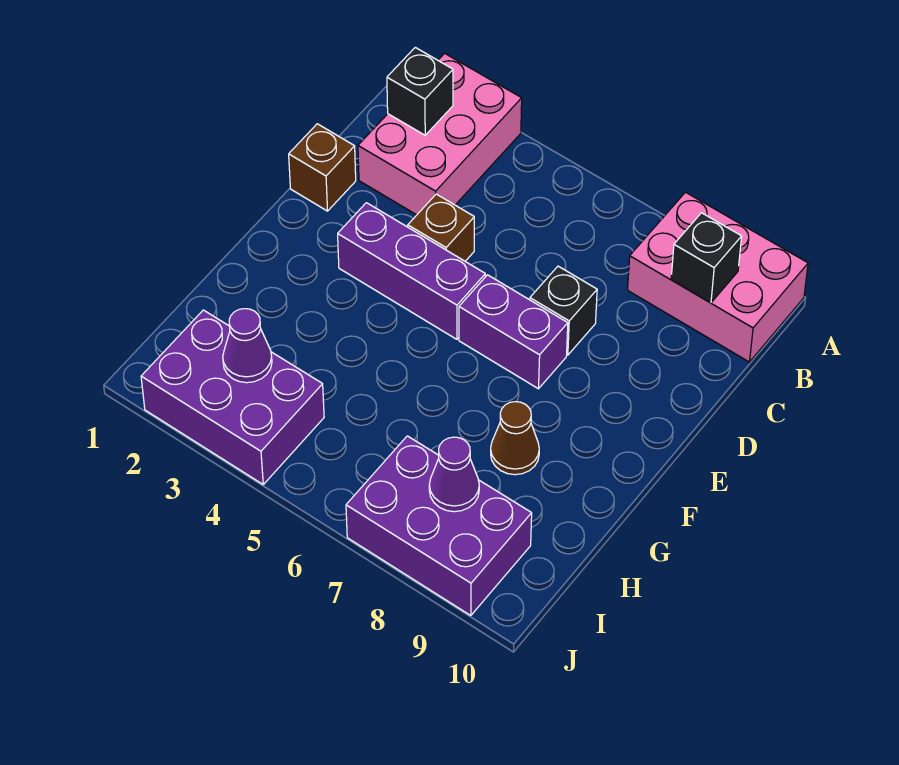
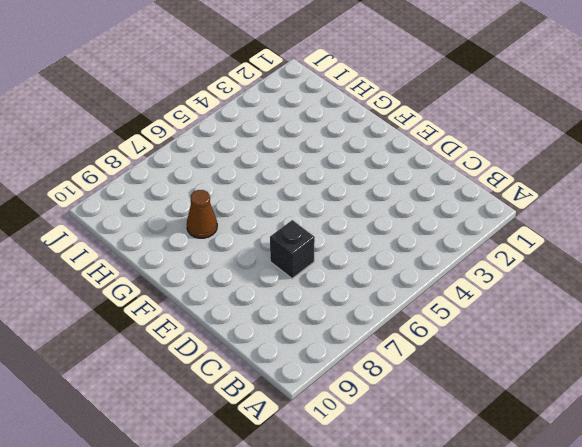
none -> pink 2x3 brick [358,53,522,215]
none -> pink 2x3 brick [628,192,808,362]
none -> brown 1x1 brick [289,124,356,211]

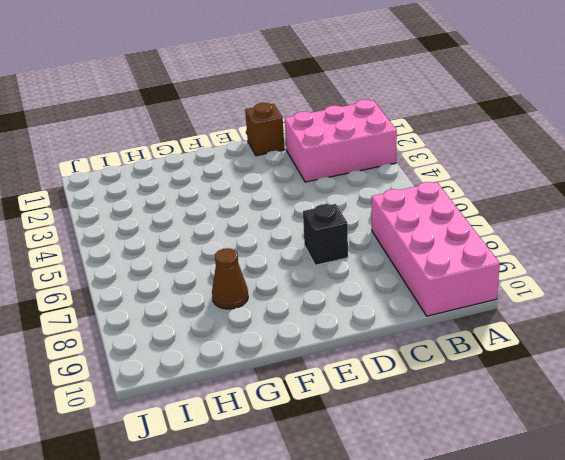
pink 2x4 brick [372,182,500,316] -> pink 2x3 brick [628,192,808,362]
none -> brown 1x1 brick [408,194,474,261]
none -> purple 1x3 brick [338,203,485,339]
none -> purple 1x2 brick [459,275,568,389]

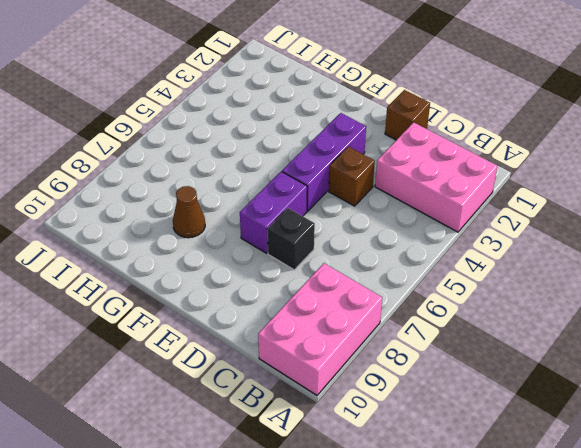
none -> purple 2x3 brick [141,310,324,484]
none -> purple 2x3 brick [346,436,532,616]
none -> black 1x1 brick [387,47,453,135]

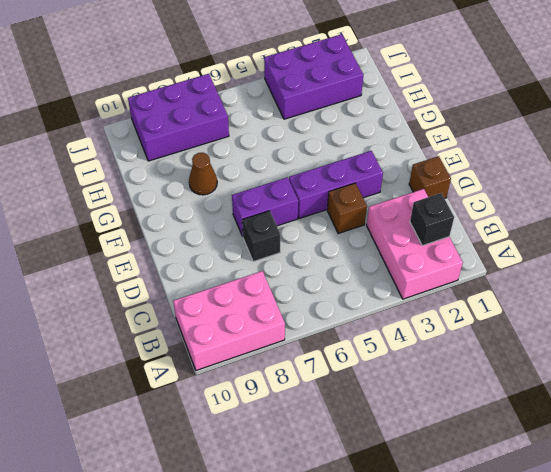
none -> black 1x1 brick [671,213,742,303]
none -> purple 1x1 cone [223,309,272,383]
none -> purple 1x1 cone [429,437,479,512]

